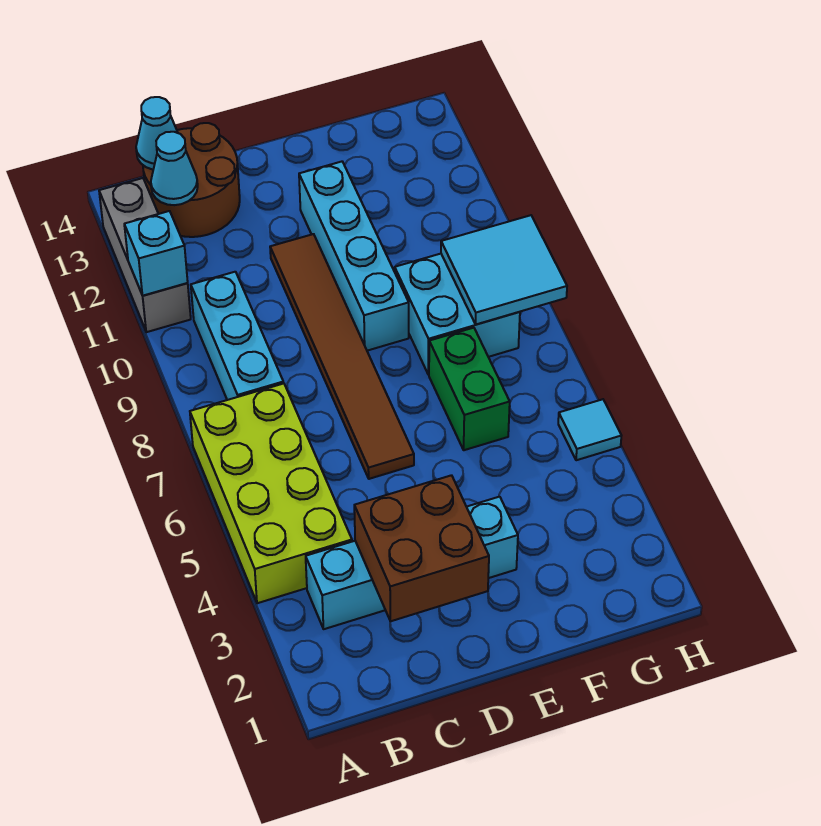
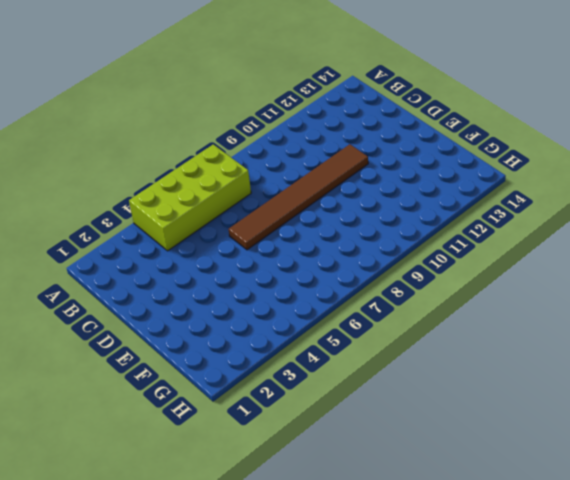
none -> grey 1x3 brick [99,178,191,332]
none -> cyan 1x4 brick [306,497,518,629]
none -> cyan 1x3 brick [191,272,283,400]

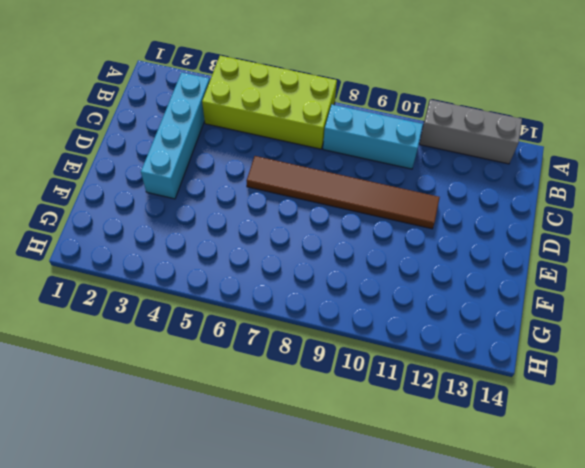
none -> brown 2x2 round brick [143,123,240,237]
none -> cyan 1x4 brick [299,162,409,351]
none -> green 1x2 brick [429,328,510,450]

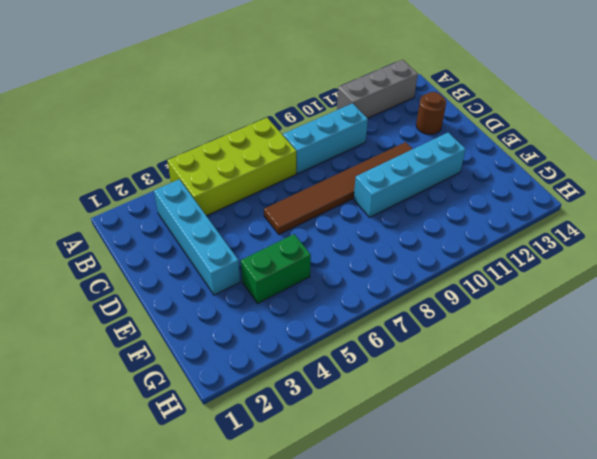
brown 1x1 round brick [416,92,446,134] -> brown 2x2 round brick [143,123,240,237]
green 1x2 brick [241,234,311,303] -> green 1x2 brick moved to [429,328,510,450]
none -> cyan 2x2 brick [395,254,520,375]
none -> cyan 1x1 tile [558,399,621,460]
none -> cyan 1x1 brick [124,211,188,296]

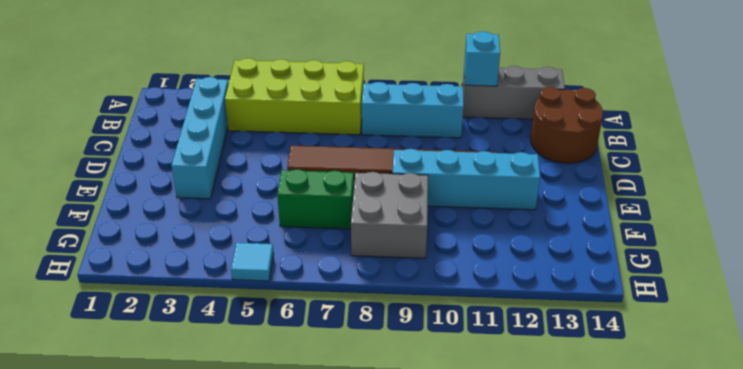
grey 2x2 brick [351,172,428,258] -> cyan 2x2 brick [395,254,520,375]
none -> cyan 1x1 cone [151,132,198,205]
none -> cyan 1x1 cone [136,97,178,170]
none -> brown 2x2 brick [354,475,489,621]

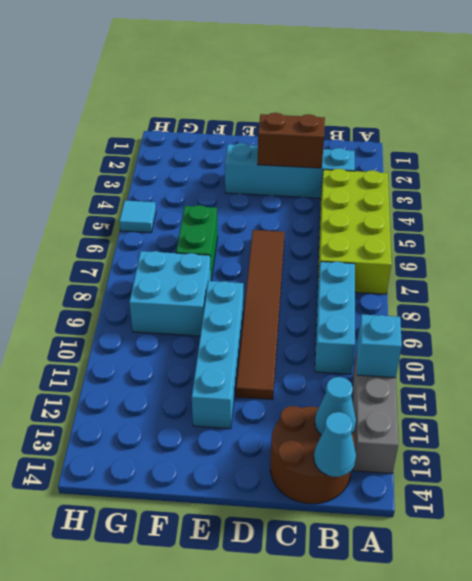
brown 1x2 brick [258,113,325,168] -> brown 2x2 brick [354,475,489,621]
none -> cyan 2x2 tile [441,215,567,324]

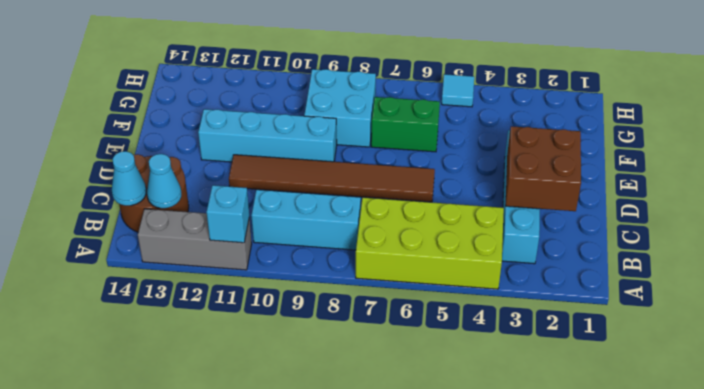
none -> cyan 2x2 tile [441,215,567,324]

